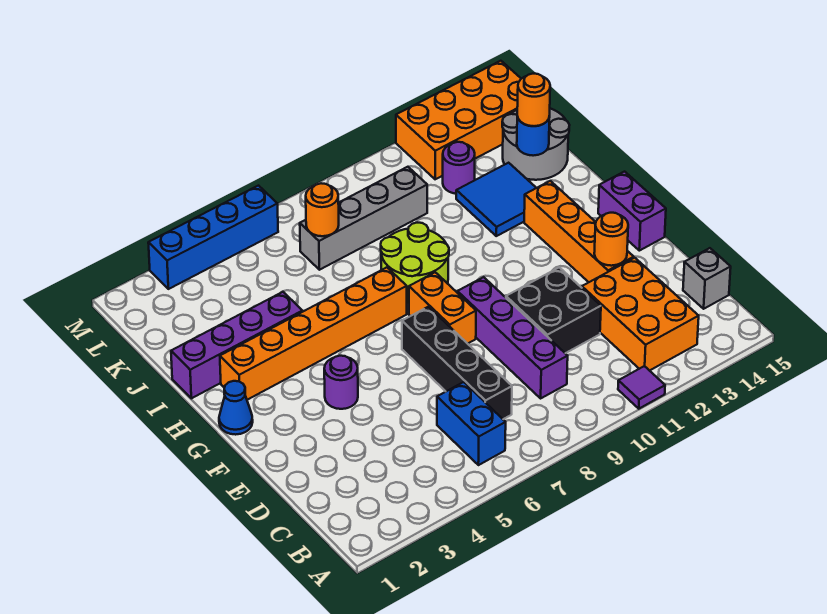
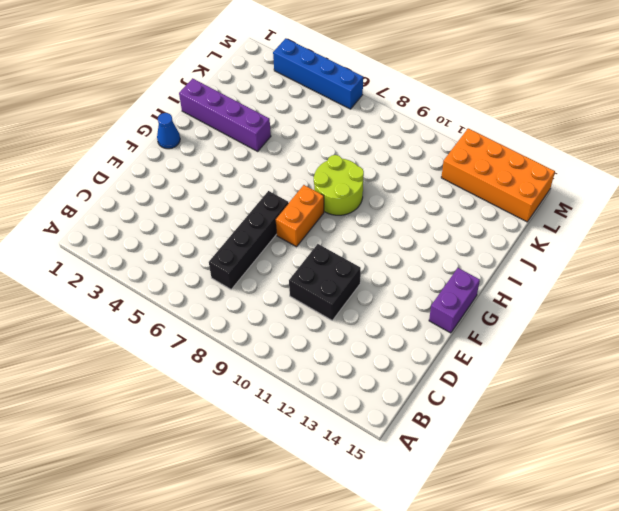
none -> purple 1x1 tile [618,366,665,409]
none -> blue 1x2 brick [437,382,506,465]
none -> orange 2x3 brick [582,258,699,371]

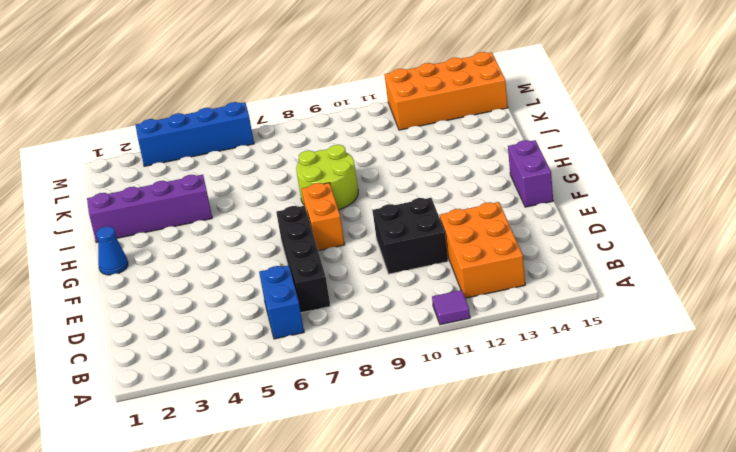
none -> purple 1x4 brick [457,277,568,398]
none -> grey 1x1 brick [683,248,731,309]
none -> orange 1x4 brick [524,181,634,282]

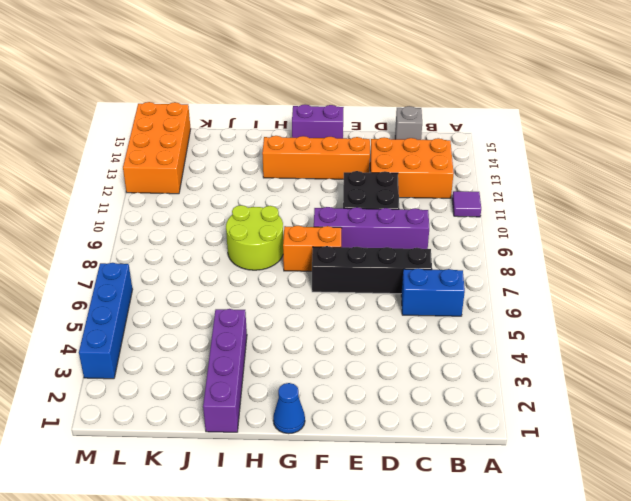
none -> purple 1x1 round brick [324,356,358,409]
none -> orange 1x6 brick [220,267,407,400]
none -> blue 2x2 tile [456,163,536,236]

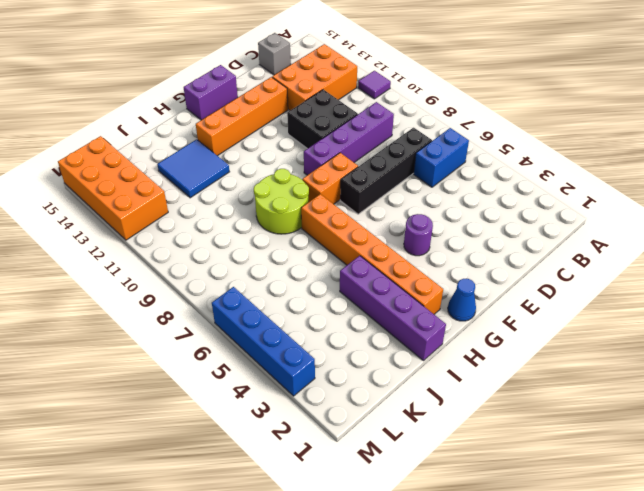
none -> grey 2x2 round brick [502,108,569,180]
none -> grey 1x4 brick [300,167,427,270]
none -> purple 1x1 round brick [443,142,475,194]

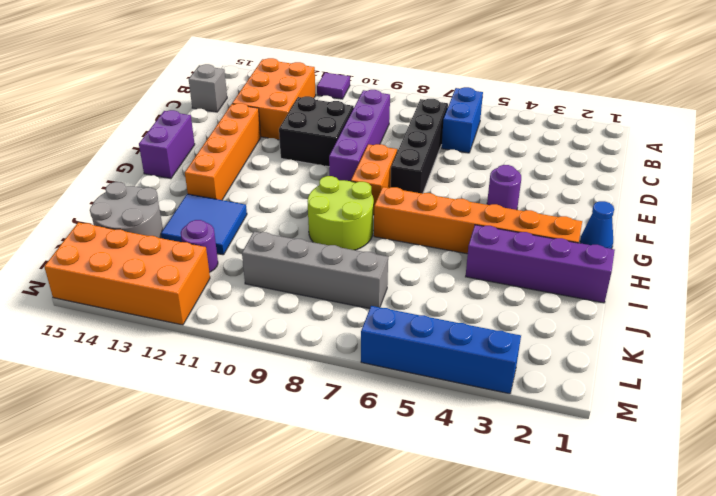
none -> orange 1x1 round brick [594,213,628,266]
none -> blue 1x1 round brick [517,116,550,156]
none -> orange 1x1 round brick [306,183,339,236]

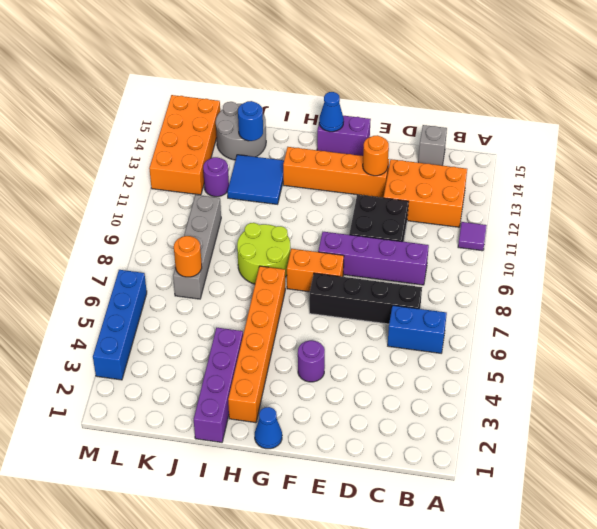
blue 1x1 cone [319,92,344,132] -> none
none -> orange 1x1 round brick [517,74,550,126]

